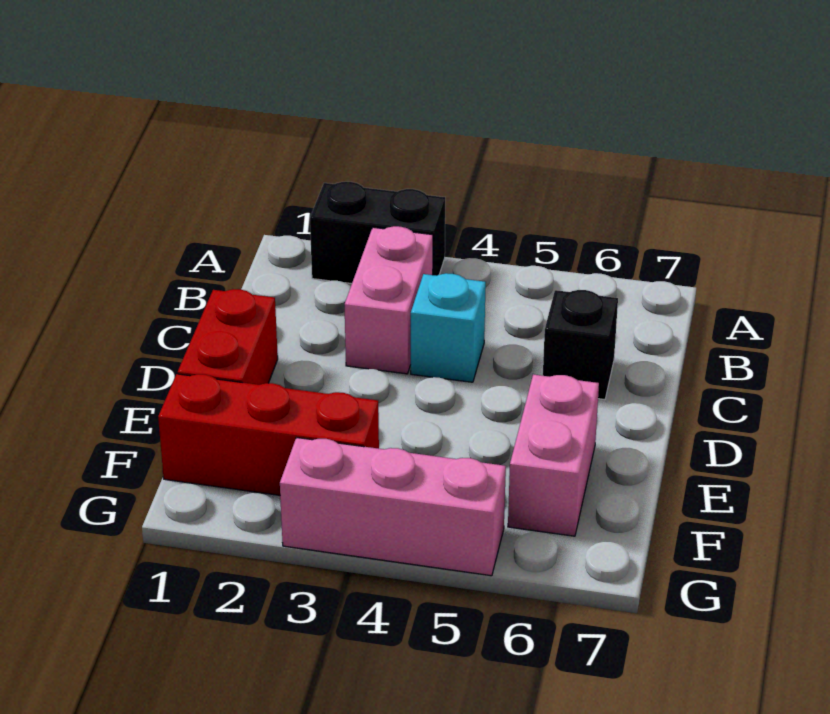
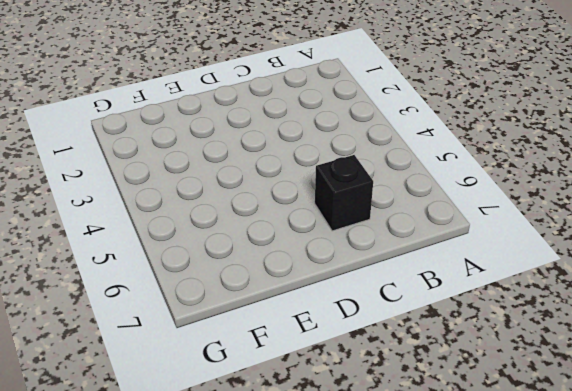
none -> black 1x2 brick [310,182,445,284]
none -> pink 1x2 brick [345,226,433,374]

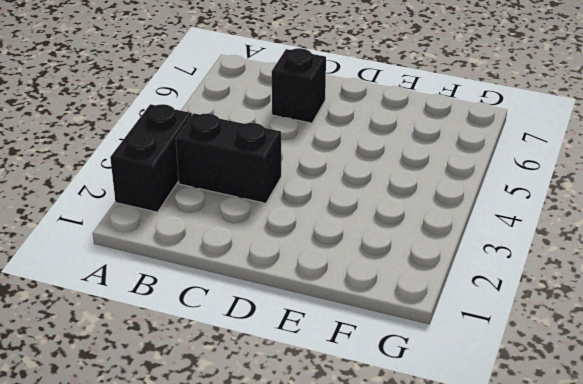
black 1x2 brick [176,113,281,203] -> pink 1x2 brick [345,226,433,374]
none -> cyan 1x1 brick [411,273,486,382]
none -> red 1x2 brick [178,289,278,385]

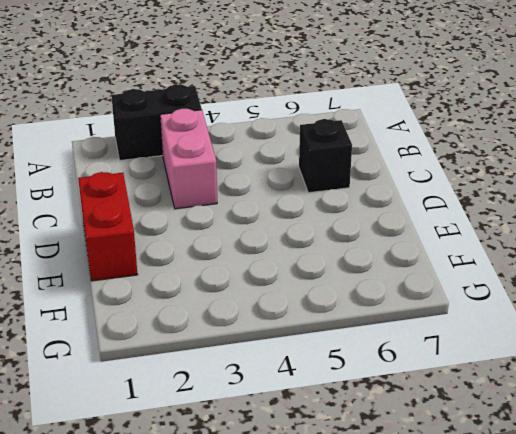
none -> cyan 1x1 brick [411,273,486,382]
none -> pink 1x2 brick [508,374,599,536]

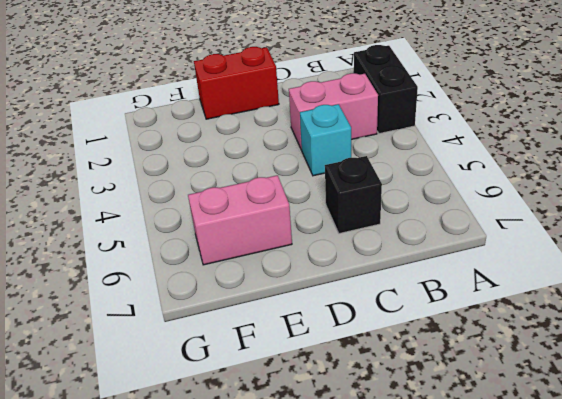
none -> red 1x3 brick [158,374,379,495]
none -> pink 1x3 brick [280,437,506,576]

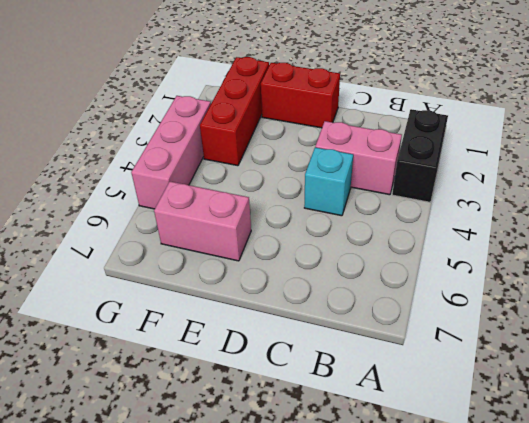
none -> black 1x1 brick [543,290,618,400]

